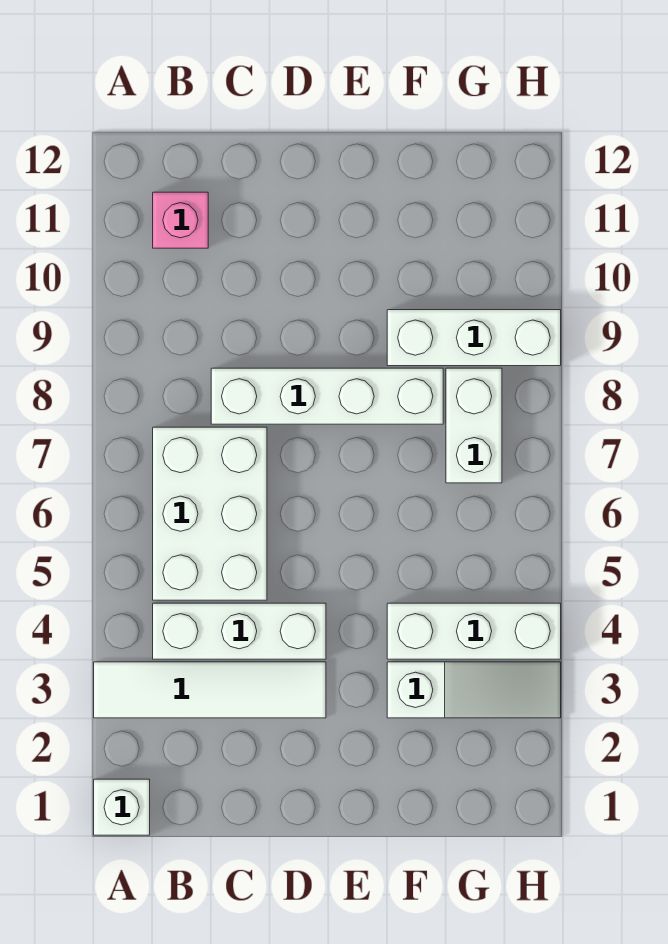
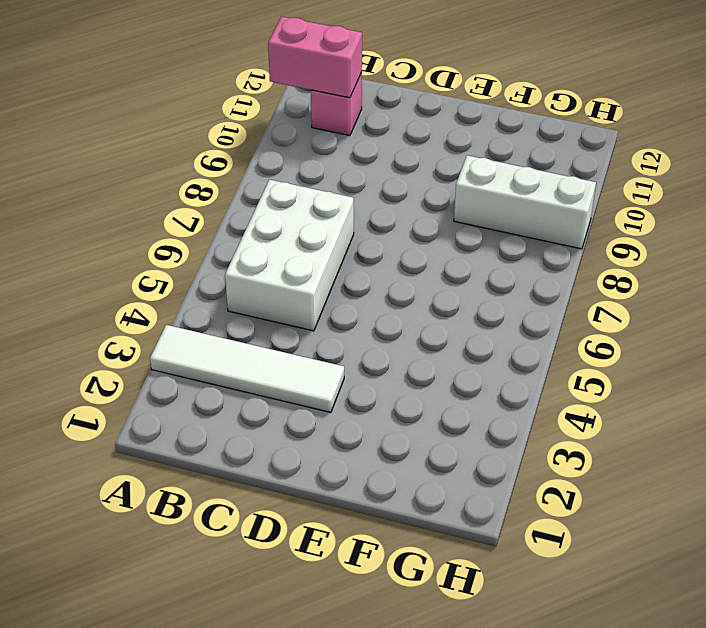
pink 1x2 brick [268,16,362,98] -> none
none -> white 1x1 brick [94,779,150,835]
none -> white 1x3 brick [153,603,326,659]

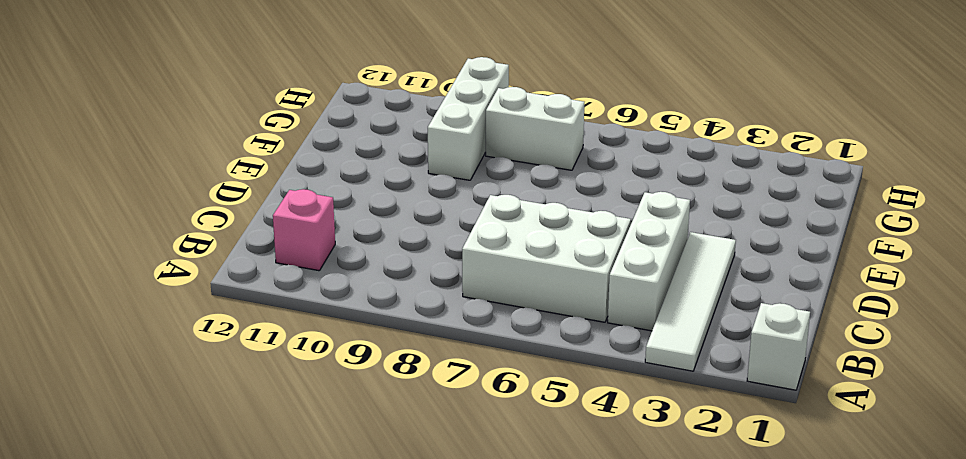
none -> white 1x4 brick [211,368,443,424]
none -> white 1x3 slope [387,662,561,718]

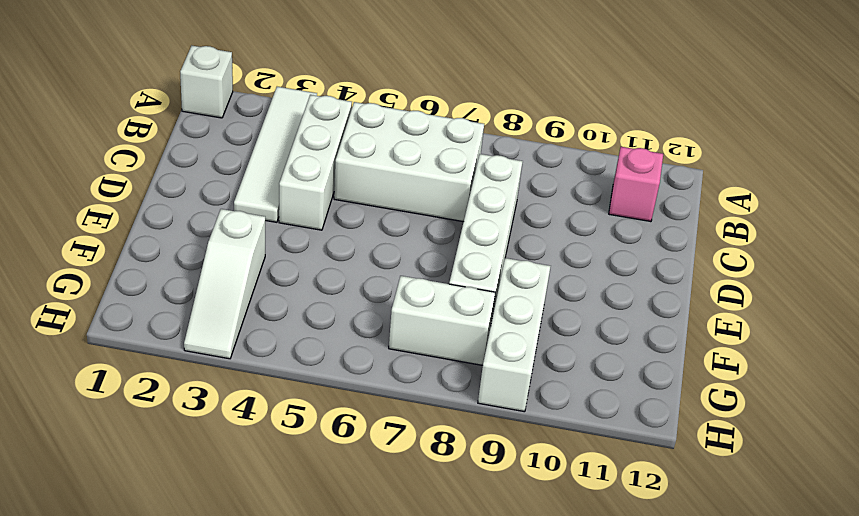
none -> white 1x3 brick [387,603,561,659]

